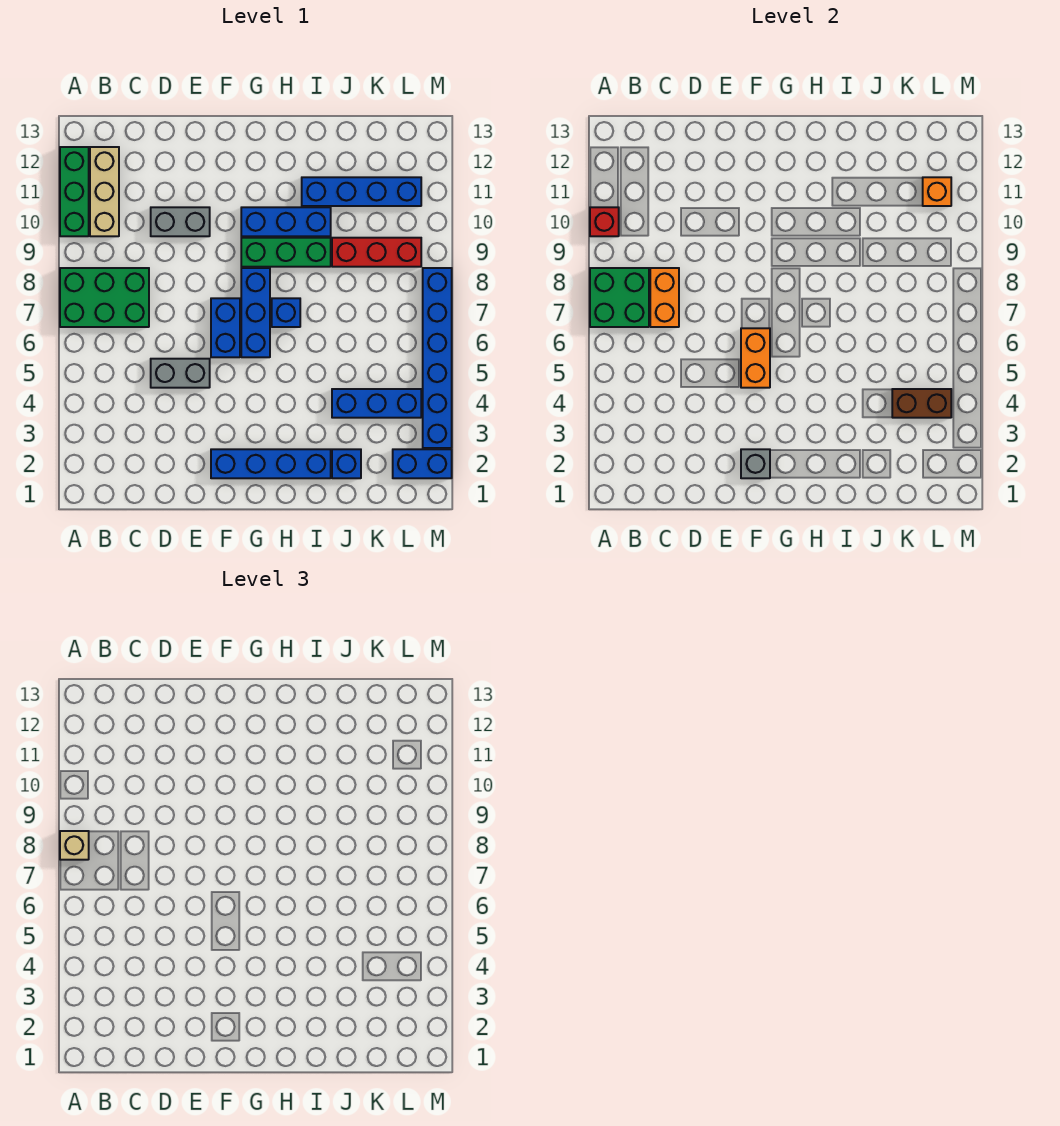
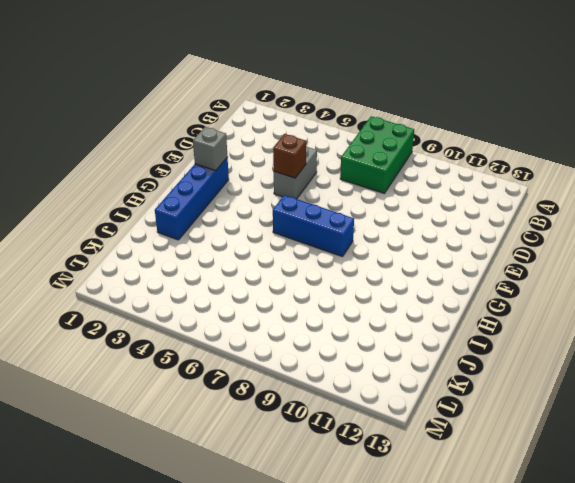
brown 1x1 brick [273,134,306,178] -> none
none -> green 1x3 brick [60,147,89,236]
none -> tan 1x3 brick [90,147,119,236]
none -> grey 1x2 brick [151,207,210,236]

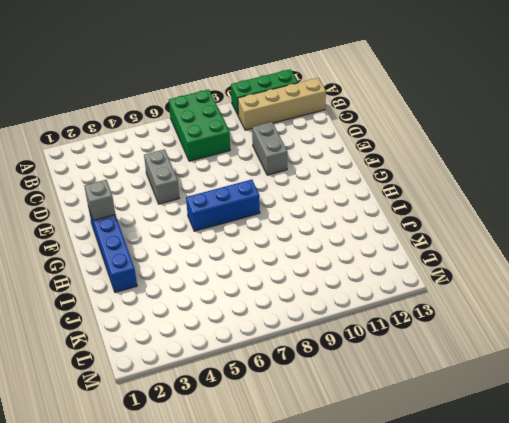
tan 1x4 brick [238,78,326,130] -> tan 1x3 brick [90,147,119,236]
none -> blue 1x2 brick [211,298,240,357]
none -> green 1x3 brick [241,238,331,267]
none -> blue 1x3 brick [241,207,331,236]

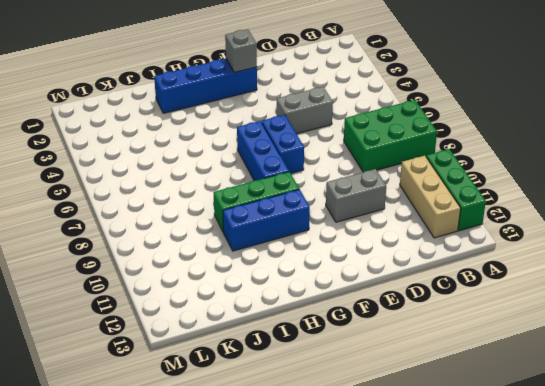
none -> blue 1x1 brick [272,298,300,327]
none -> blue 1x4 brick [302,177,421,206]
none -> blue 1x1 brick [332,449,361,478]

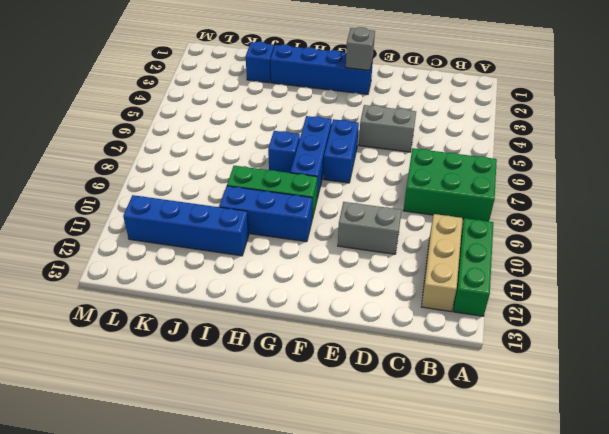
none -> blue 1x3 brick [332,389,421,418]
none -> red 1x3 brick [332,238,421,267]
none -> blue 1x2 brick [393,449,452,478]

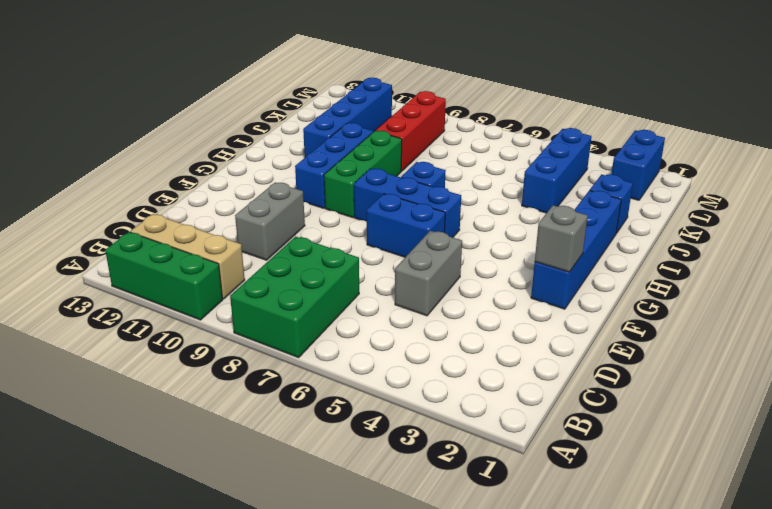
none -> blue 1x6 brick [423,268,452,448]
none -> green 2x2 brick [590,268,649,327]
none -> red 1x1 brick [590,207,619,236]

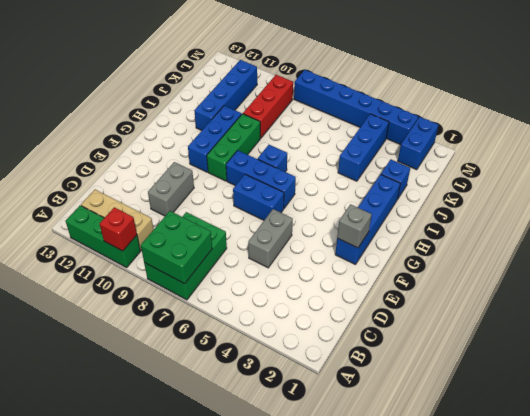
none -> orange 1x2 brick [650,268,679,327]
none -> orange 1x2 brick [741,328,770,388]
none -> brown 1x2 brick [892,389,951,418]

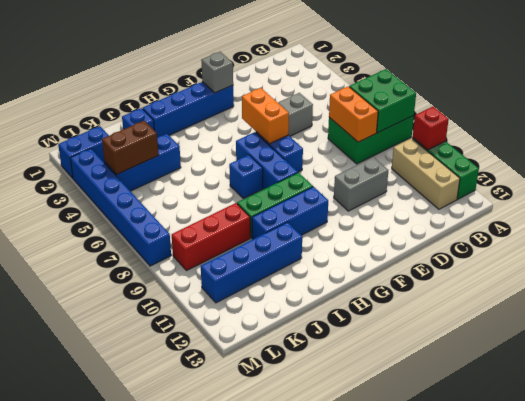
none -> orange 1x1 brick [923,177,951,206]
none -> tan 1x1 brick [60,831,89,860]

